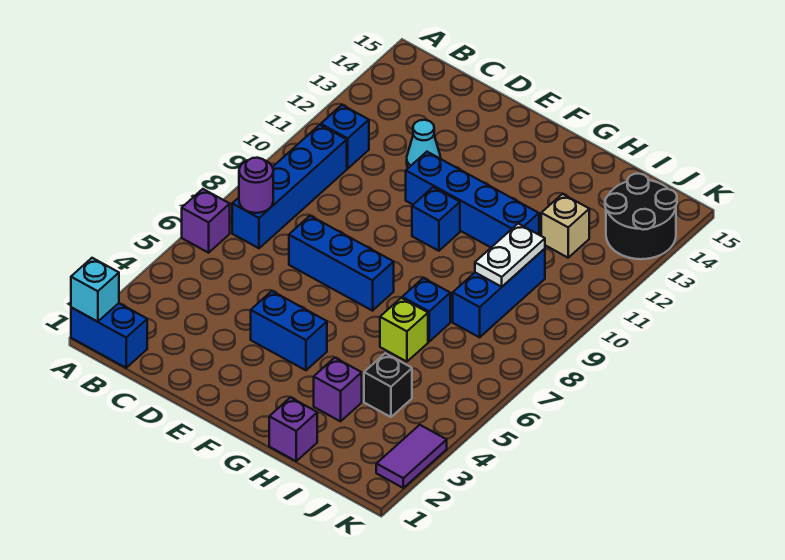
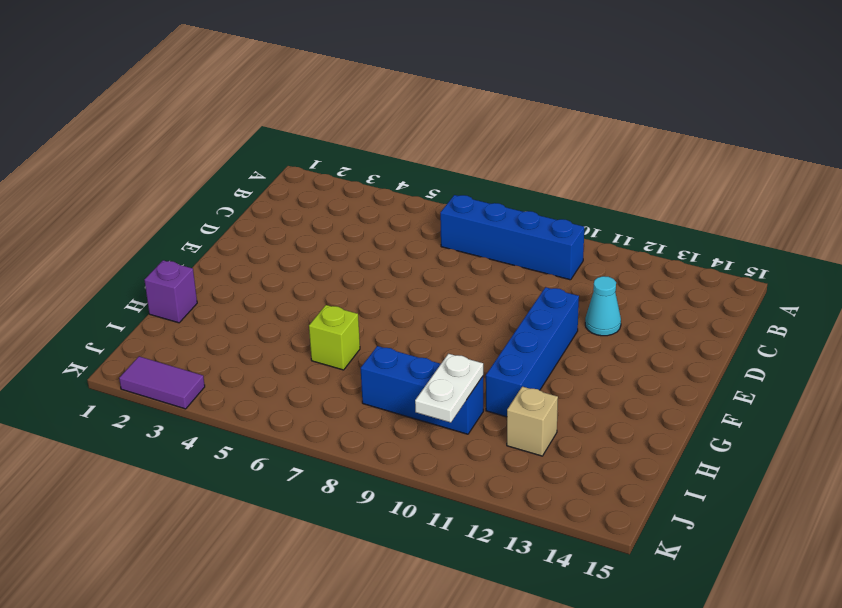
white 1x2 plate [415,354,483,423] -> white 1x2 plate turned to [475,224,545,287]
none -> blue 1x2 brick [71,303,147,368]
none -> purple 1x1 brick [182,189,230,253]
none -> blue 1x1 brick [321,105,369,169]

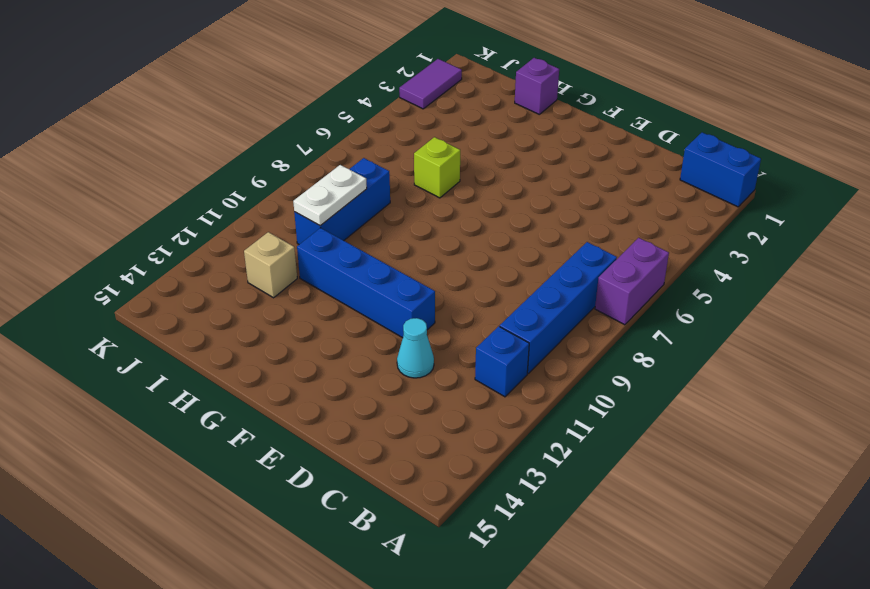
purple 1x2 brick [595,238,669,325] -> purple 1x1 brick [182,189,230,253]
none -> blue 1x3 brick [289,216,394,311]
none -> blue 1x2 brick [251,291,327,370]
none -> blue 1x1 brick [412,187,460,251]

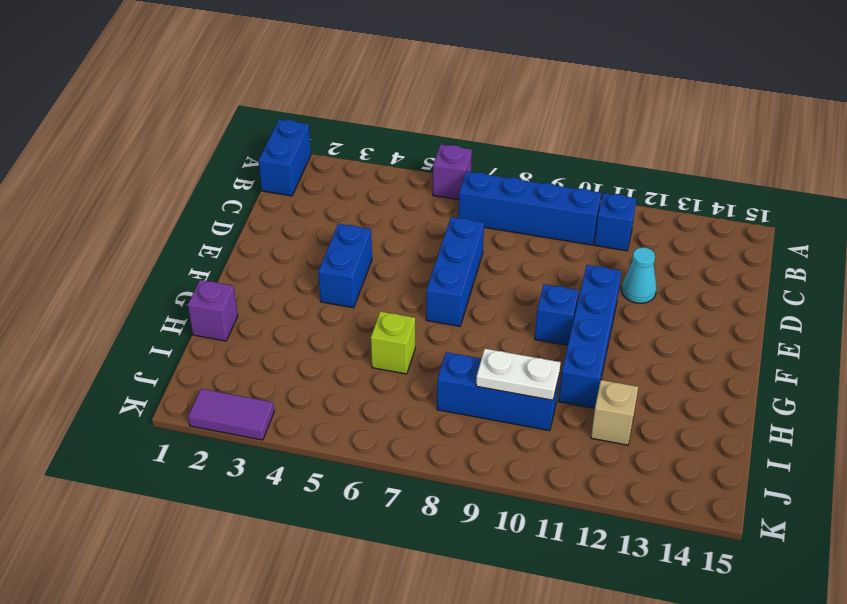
none -> purple 1x1 brick [314,358,362,421]
none -> blue 1x1 brick [402,278,450,342]
none -> black 1x1 brick [364,353,412,417]

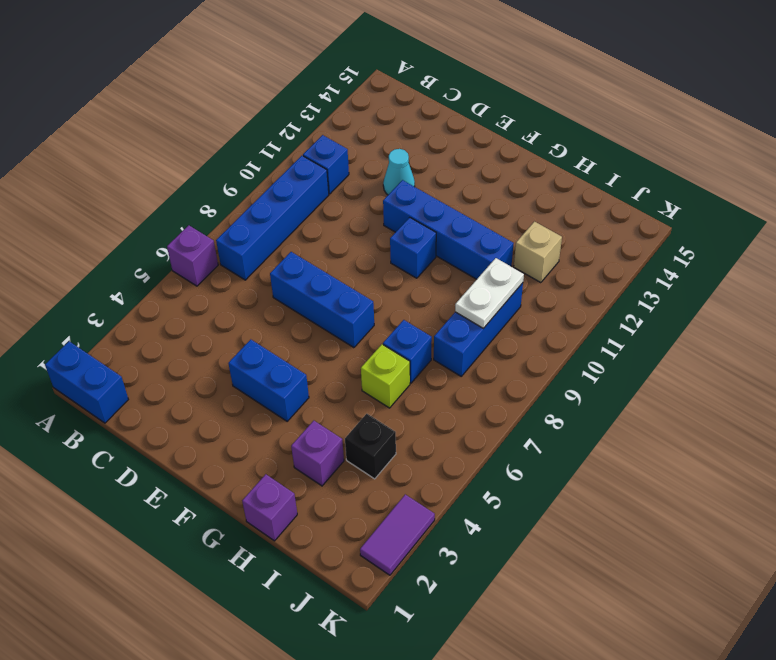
none -> black 2x2 round brick [605,174,677,259]
none -> cyan 1x1 brick [71,258,119,322]
none -> purple 1x1 round brick [239,158,273,213]

